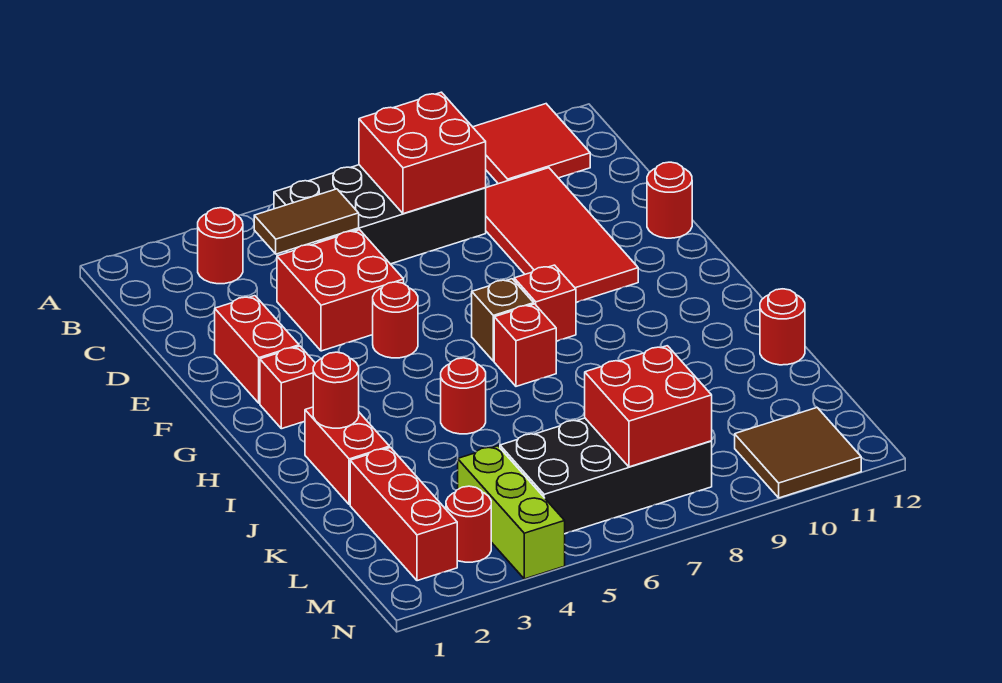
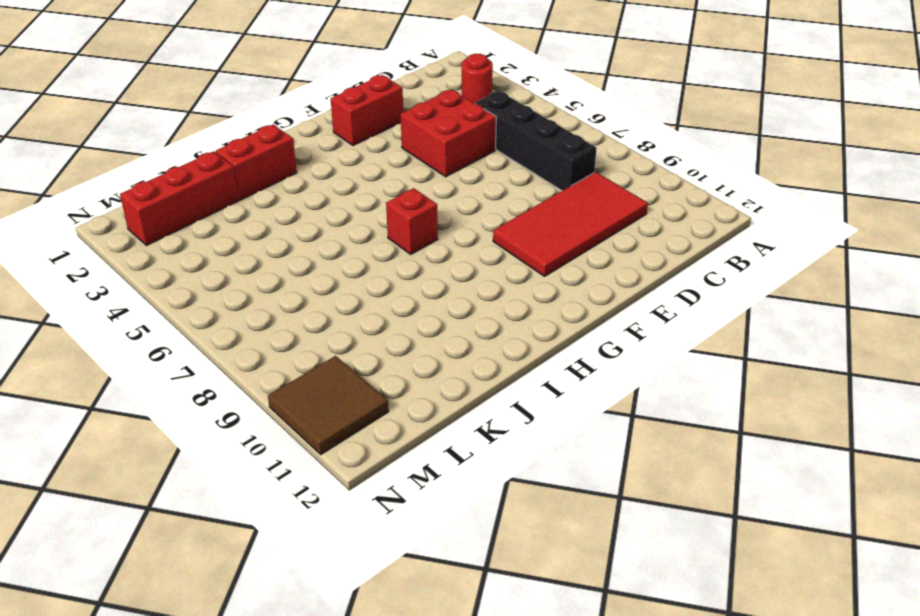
black 1x4 brick [475,91,597,191] -> black 2x4 brick [274,165,486,264]
none -> red 2x2 tile [473,104,590,184]
none -> red 1x1 round brick [647,162,692,238]
none -> red 1x1 round brick [373,282,418,358]

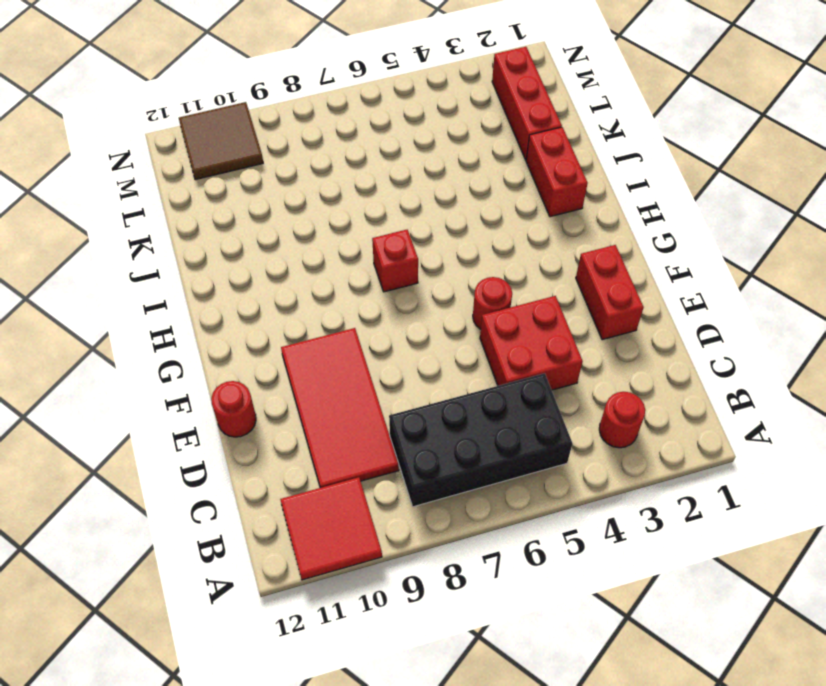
none -> red 1x1 brick [260,346,315,429]
none -> brown 1x1 brick [472,279,534,361]
none -> red 1x1 brick [514,265,576,341]

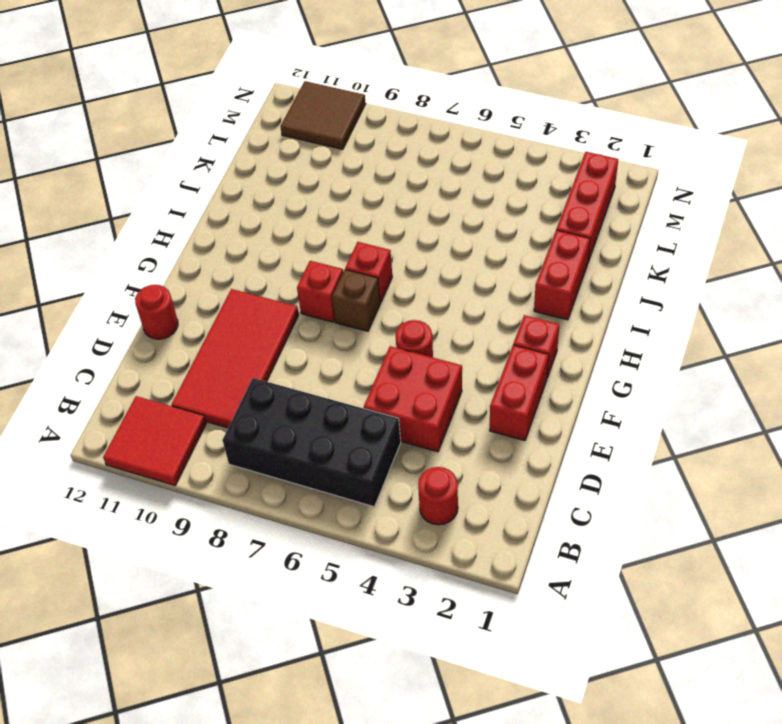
none -> red 1x1 round brick [441,358,486,434]
none -> red 1x1 round brick [760,289,805,365]
none -> lime 1x3 brick [458,446,565,579]

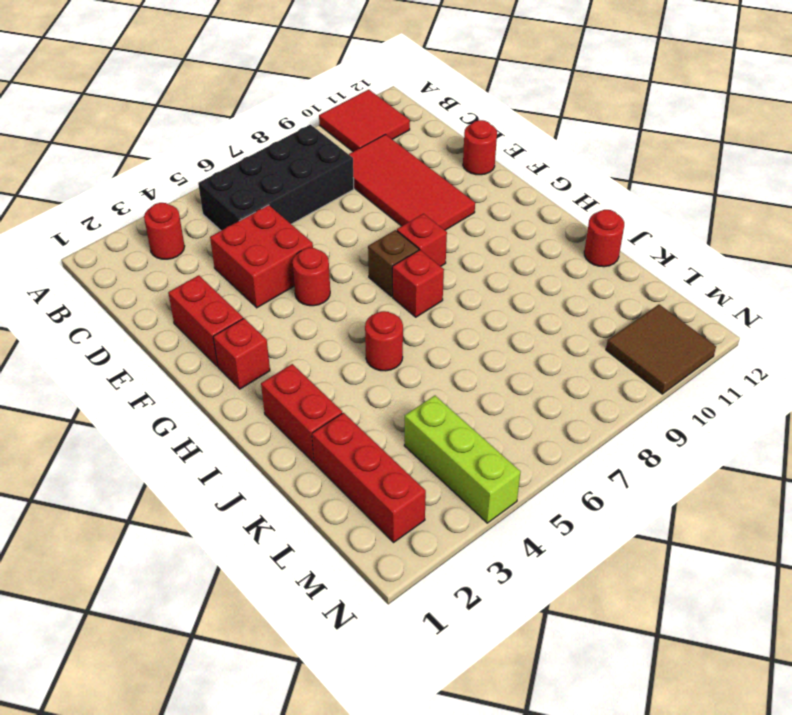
none -> black 2x4 brick [500,418,712,533]
none -> red 1x1 round brick [446,486,491,562]
none -> red 2x2 brick [359,92,486,214]

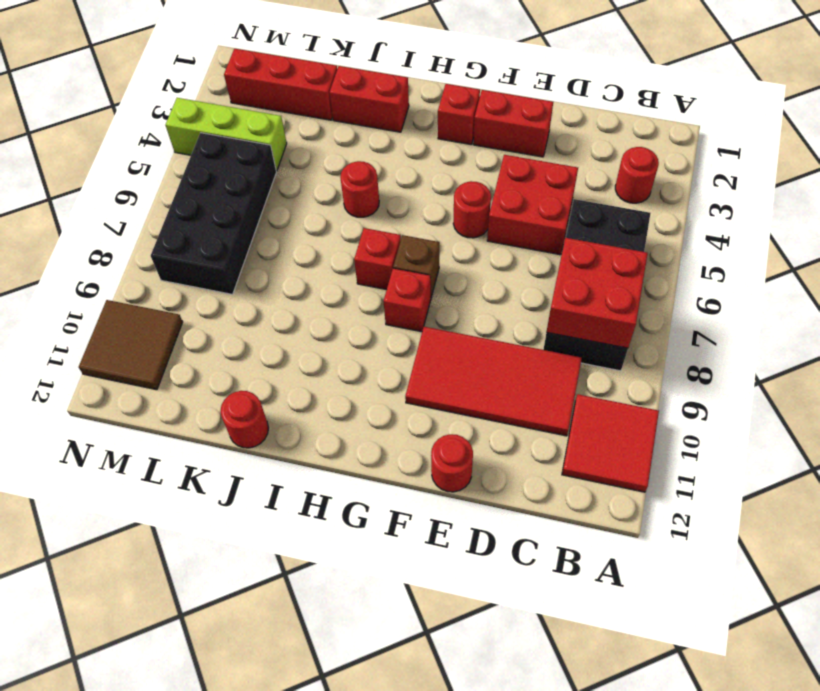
none -> red 1x1 round brick [446,486,491,562]
none -> brown 1x2 tile [254,189,359,254]
none -> red 1x1 round brick [313,352,359,428]

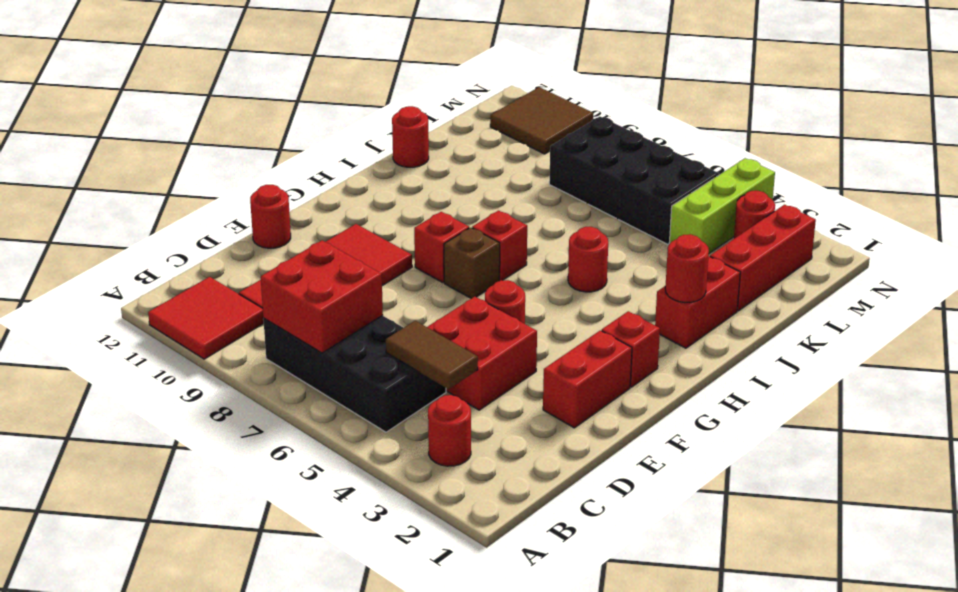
none -> red 2x2 brick [585,346,712,467]

